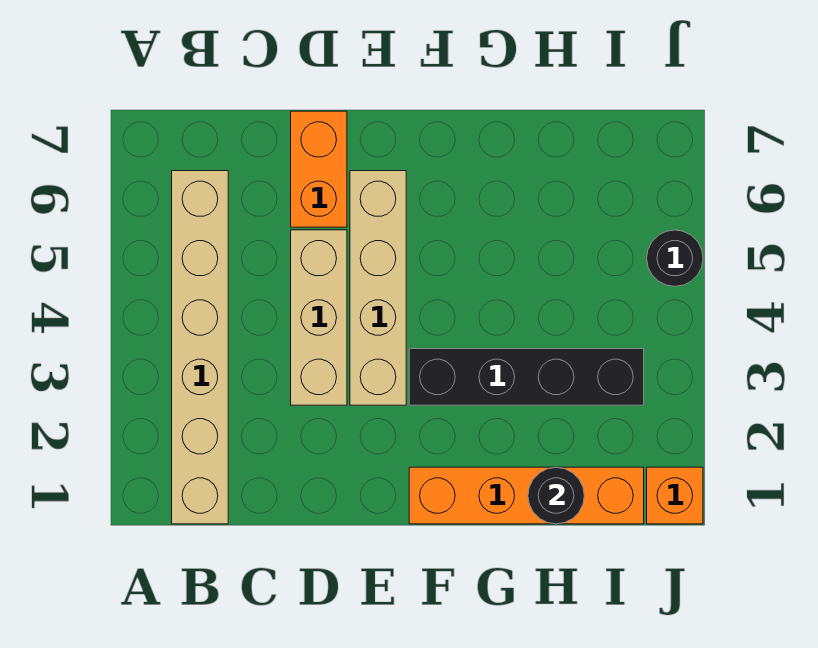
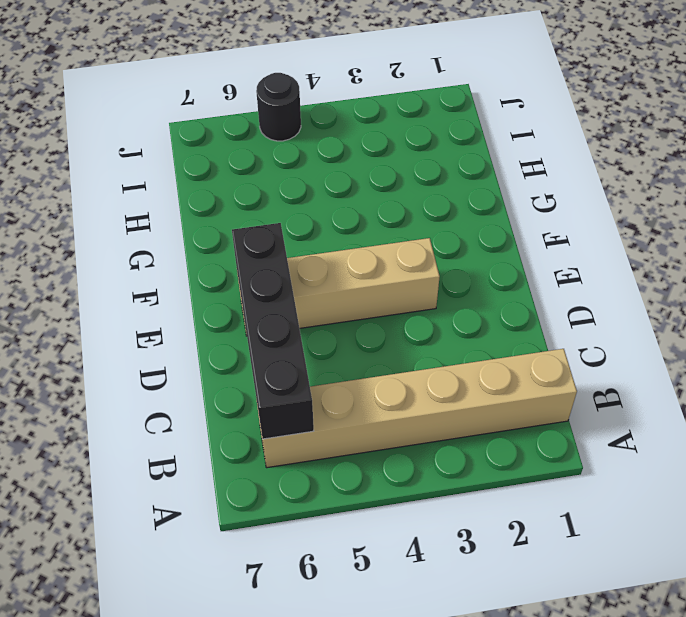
black 1x4 brick [232,223,314,439] -> black 1x4 brick moved to [409,349,644,405]
none -> tan 1x3 brick [291,230,347,405]
none -> orange 1x2 brick [291,111,347,227]

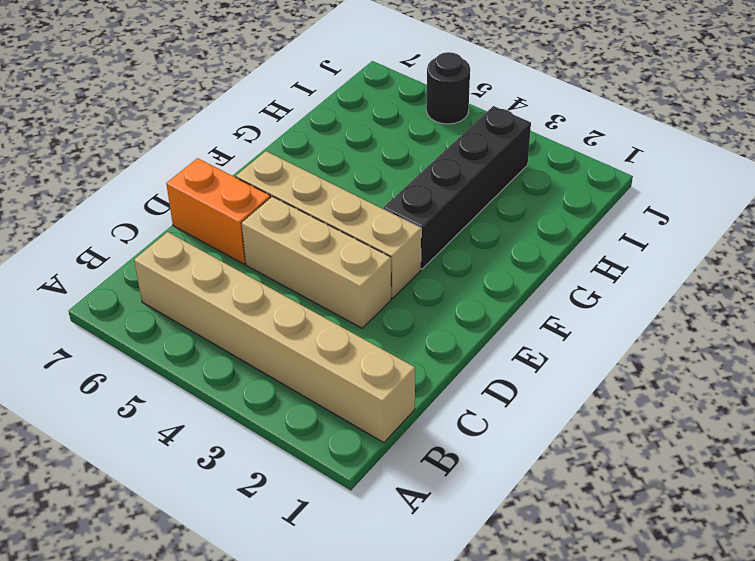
none -> orange 1x4 brick [409,467,644,524]
none -> orange 1x1 brick [647,467,703,524]

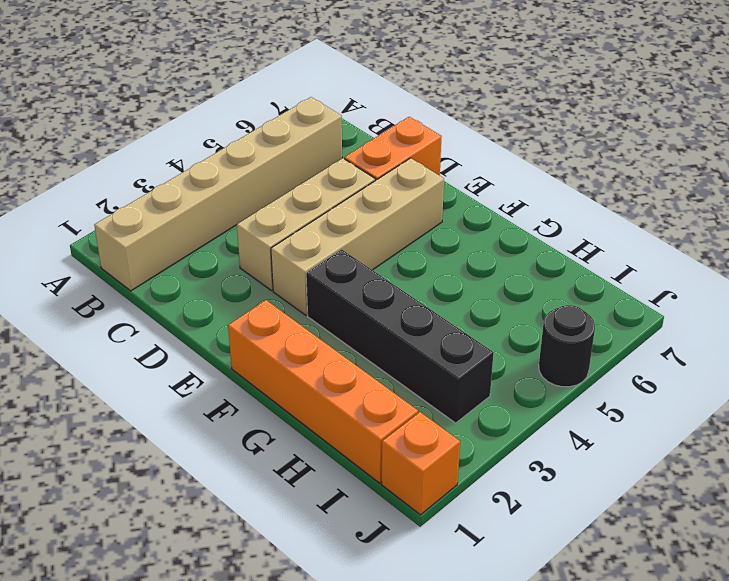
none -> black 1x1 round brick [528,467,584,524]

